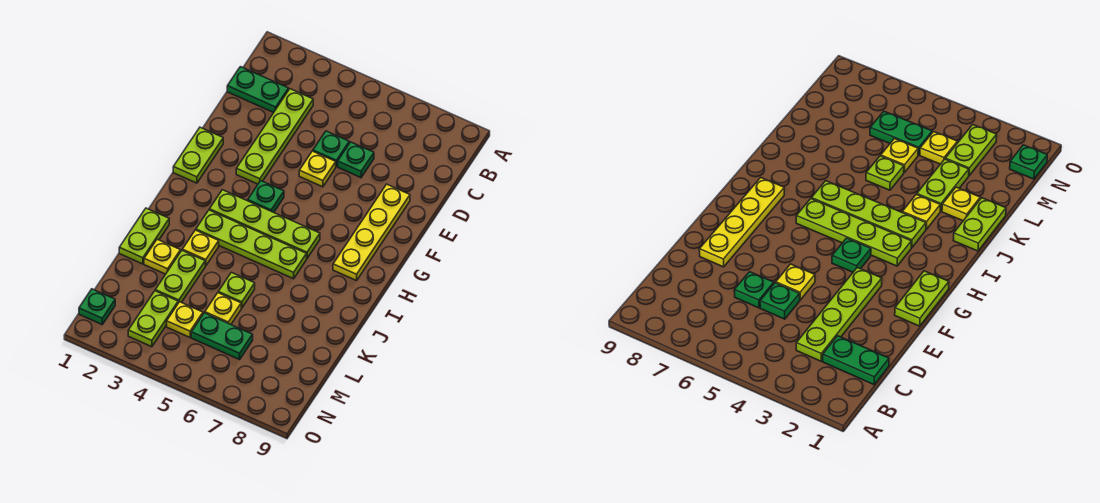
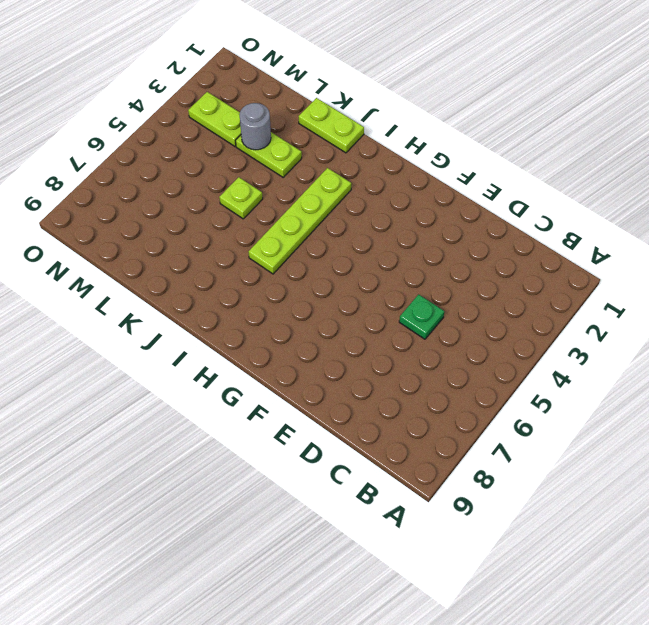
grey 1x1 round brick [239,103,271,150] -> none
none -> green 1x2 plate [227,67,289,113]
none -> lime 1x4 plate [236,89,313,184]
none -> green 1x1 plate [338,142,374,178]

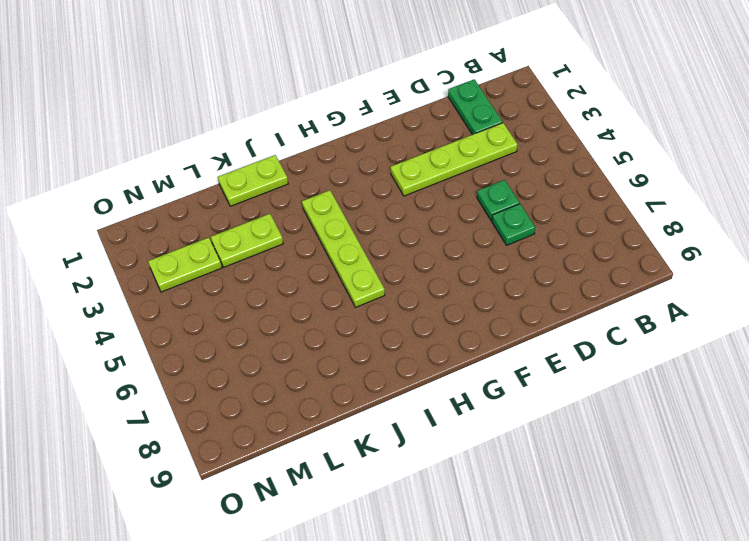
none -> yellow 1x1 plate [299,151,336,187]
none -> yellow 1x4 plate [333,184,410,281]
none -> lime 1x2 plate [173,127,223,183]

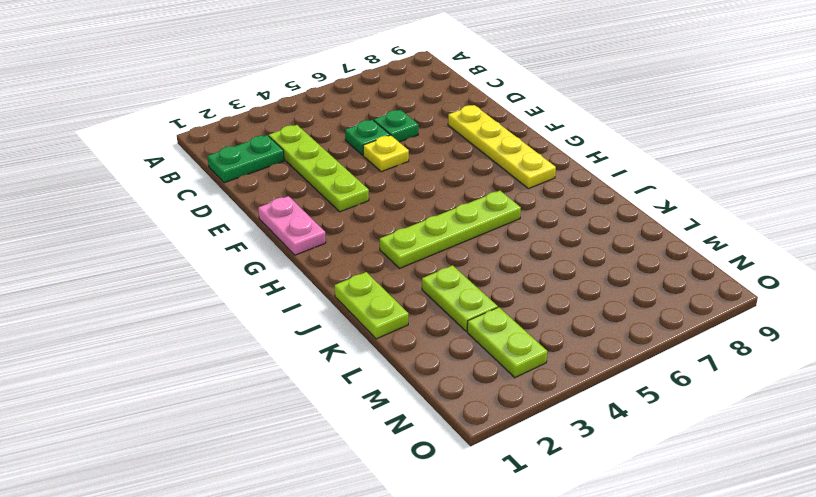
pink 1x2 plate [258,196,326,255] -> lime 1x2 plate [173,127,223,183]
none -> green 1x1 plate [248,181,284,212]
none -> lime 1x4 plate [209,190,320,258]
none -> yellow 1x1 plate [182,230,219,266]

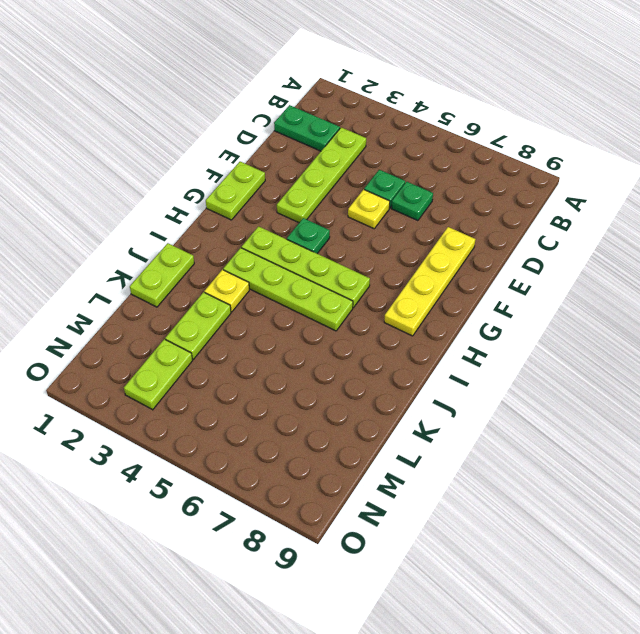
none -> yellow 1x1 plate [144,239,181,274]
none -> lime 1x1 plate [218,272,255,308]
none -> yellow 1x1 plate [205,293,241,324]

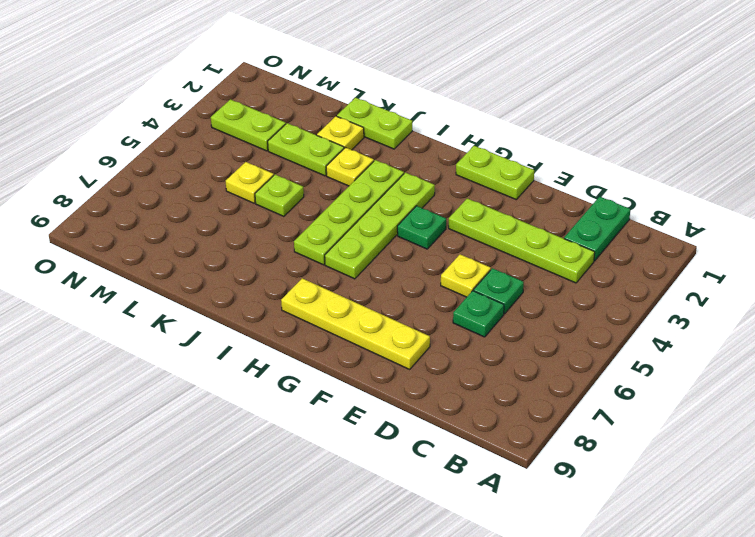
none -> yellow 1x1 plate [167,302,203,337]
none -> green 1x2 plate [191,313,253,360]
none -> green 1x1 plate [79,289,115,324]

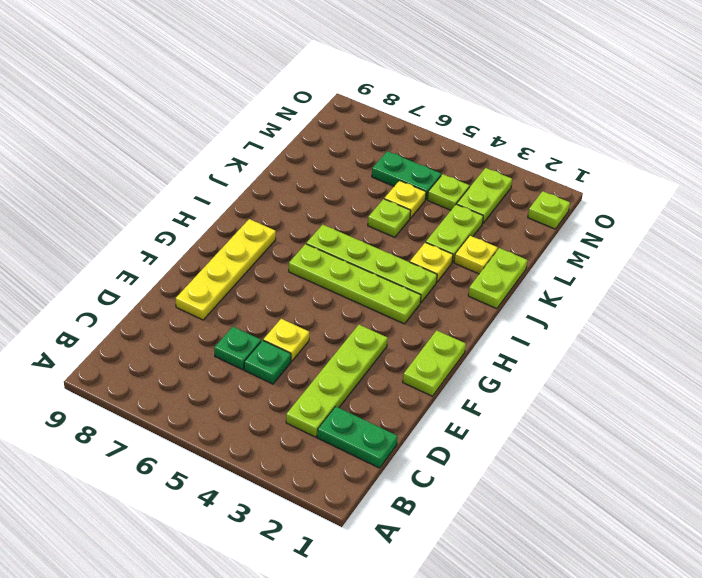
lime 1x1 plate [427,174,469,210] -> yellow 1x1 plate [167,302,203,337]
lime 1x1 plate [528,191,570,229] -> green 1x1 plate [79,289,115,324]
none -> green 1x1 plate [248,181,284,212]

